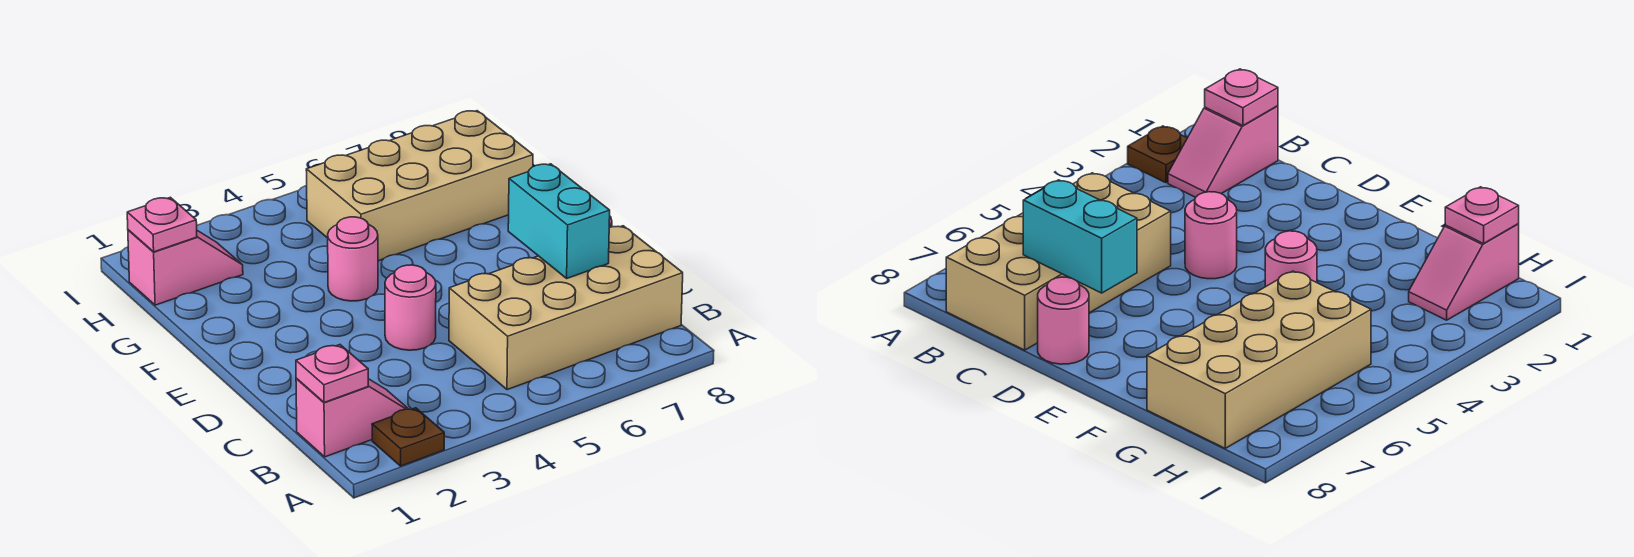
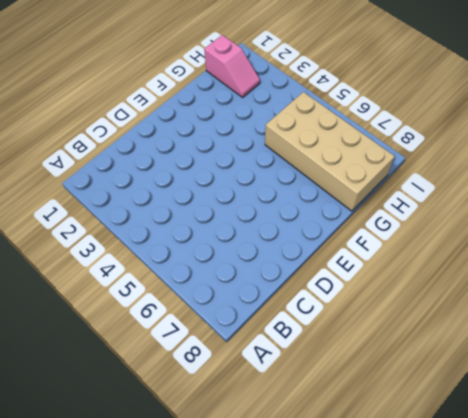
none -> brown 1x1 plate [372,408,444,466]
none -> pink 1x2 slope [296,378,408,457]

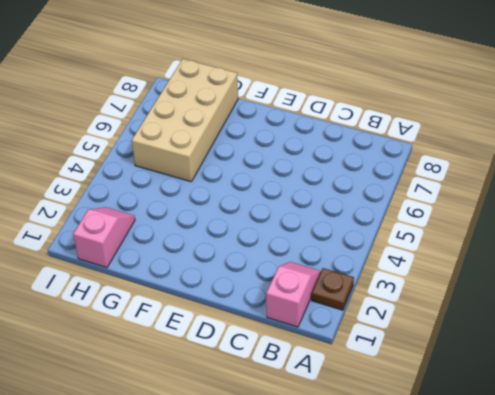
none -> tan 2x4 brick [449,226,683,390]
none -> pink 1x1 round brick [385,265,436,350]

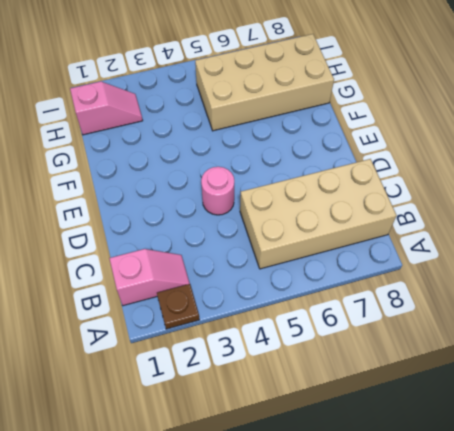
none -> pink 1x1 round brick [1038,277,1089,364]
none -> pink 1x1 round brick [328,217,378,301]

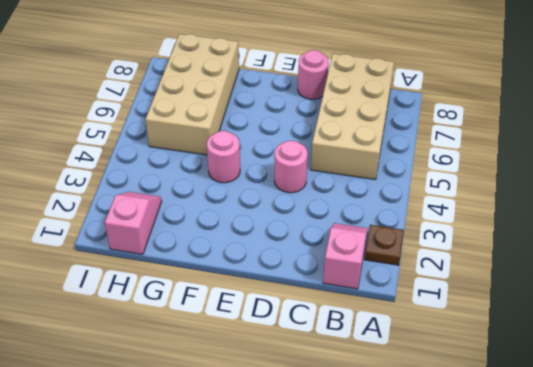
none -> pink 1x1 plate [296,345,368,403]
none -> cyan 1x2 brick [508,164,610,278]

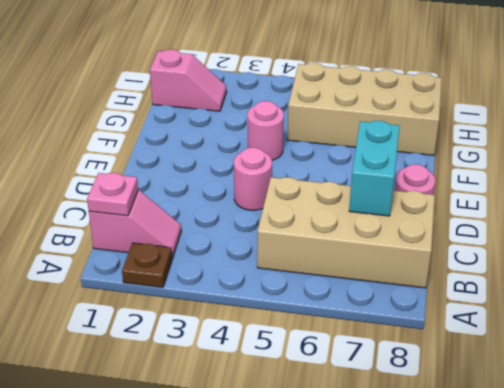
none -> pink 1x1 plate [127,197,197,252]

